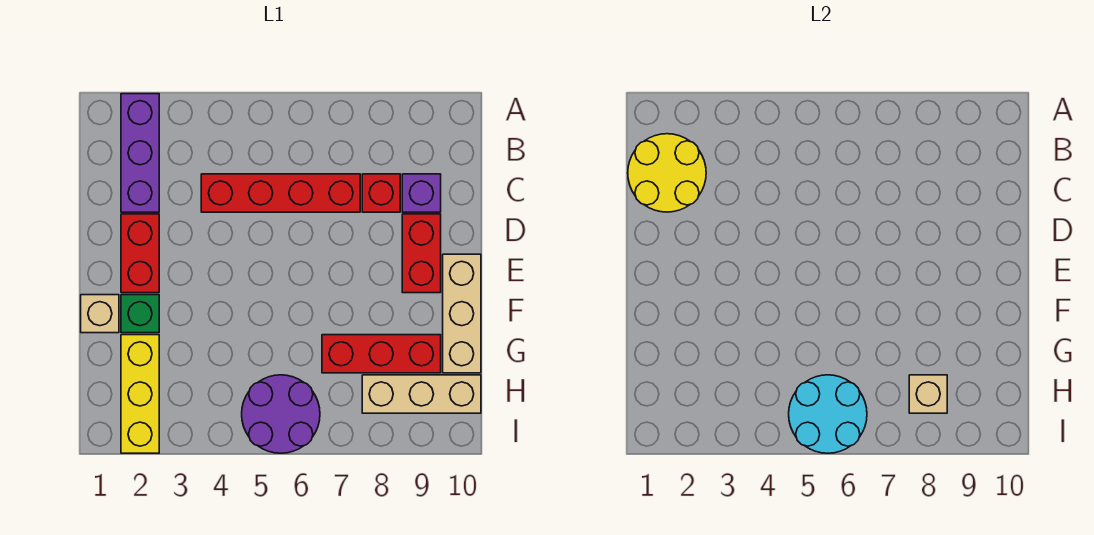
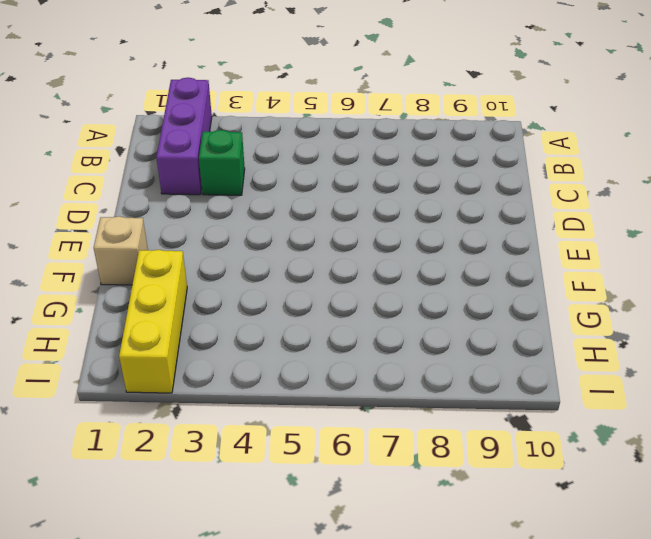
green 1x1 brick [199,130,245,195] -> green 1x1 brick moved to [121,295,159,333]
none -> red 1x4 brick [201,174,360,212]
none -> red 1x1 brick [362,174,400,212]
none -> purple 1x1 brick [402,174,441,212]

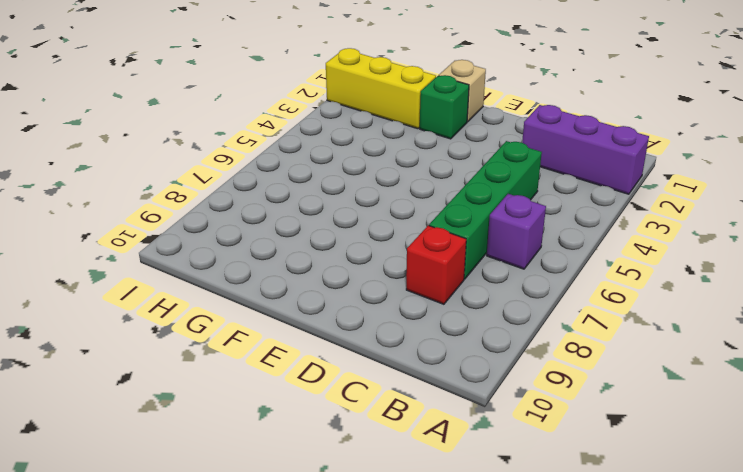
purple 1x1 brick [487,194,546,269] -> purple 1x1 brick moved to [402,174,441,212]
green 1x4 brick [429,141,542,279] -> red 1x4 brick [201,174,360,212]
none -> red 1x2 brick [121,214,159,293]
none -> red 1x2 brick [402,214,441,293]
none -> tan 1x3 brick [443,254,481,373]

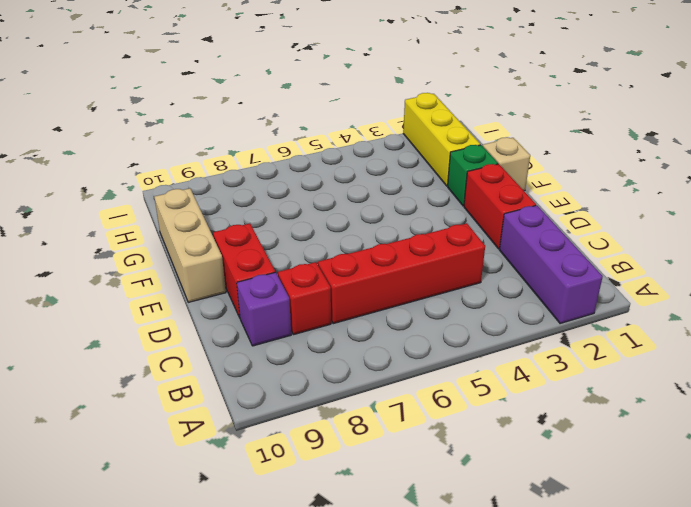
none -> red 1x3 brick [322,335,441,373]
none -> purple 2x2 round brick [242,375,320,453]
none -> tan 1x3 brick [362,375,481,413]

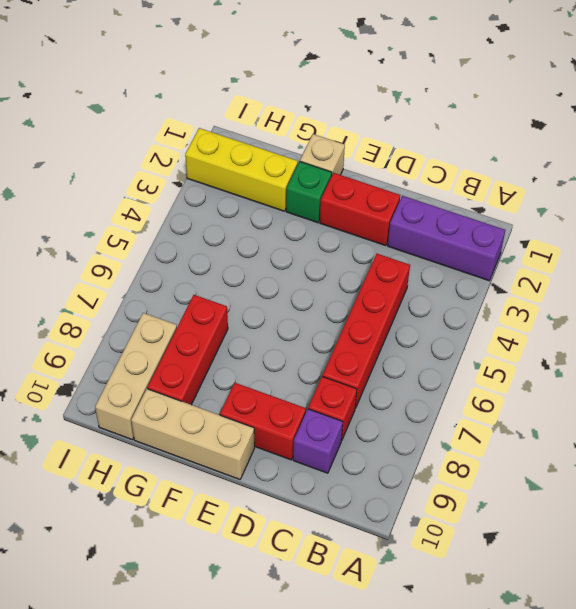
none -> purple 2x2 round brick [242,375,320,453]
none -> yellow 2x2 round brick [628,134,706,212]
none -> cyan 2x2 round brick [789,375,867,453]

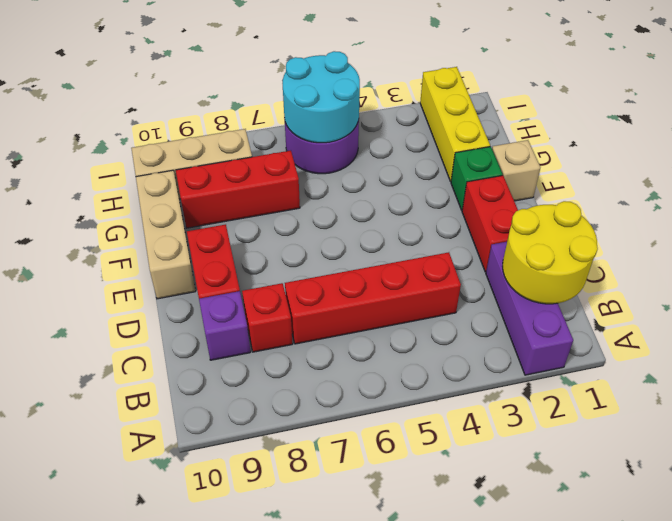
none -> tan 1x1 brick [909,375,947,413]

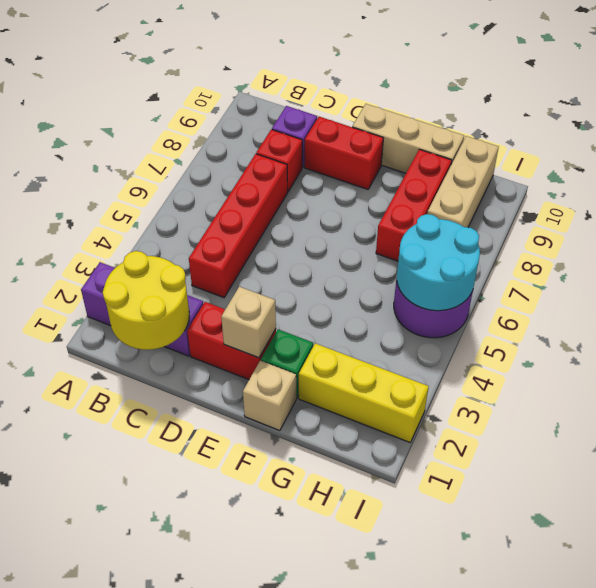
tan 1x1 brick [221,287,276,358] -> tan 1x1 brick moved to [909,375,947,413]

